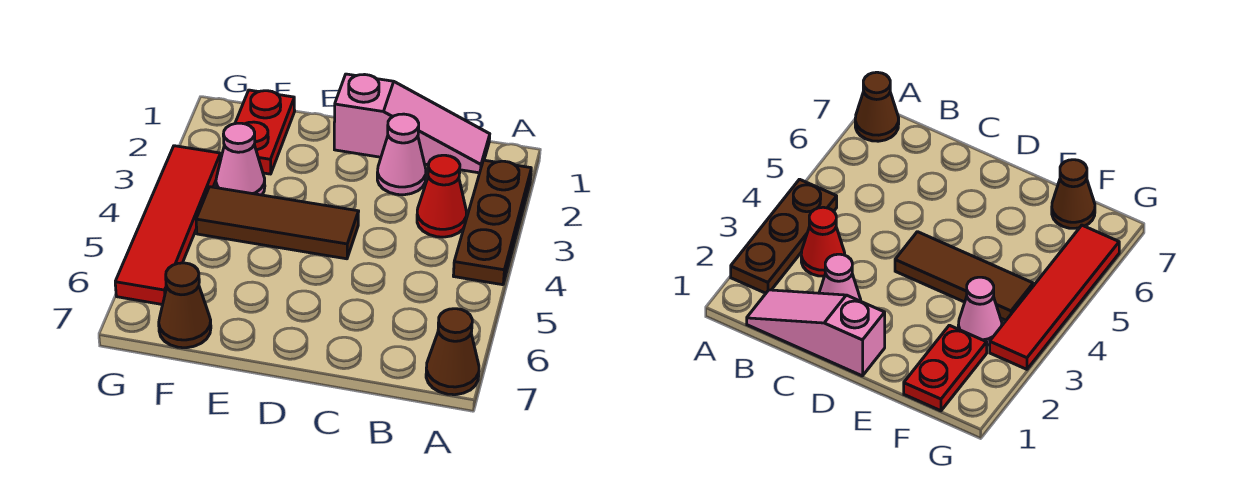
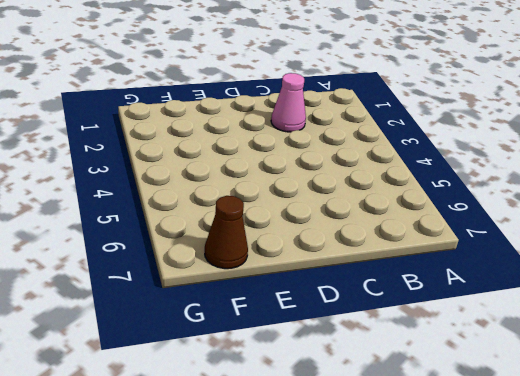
none -> brown 1x3 plate [453,160,531,285]
none -> brown 1x1 cone [426,309,479,395]

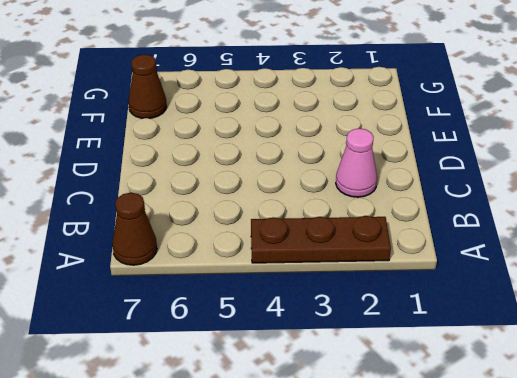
none -> pink 1x3 slope [334,74,490,173]
none -> red 1x1 cone [417,155,466,237]

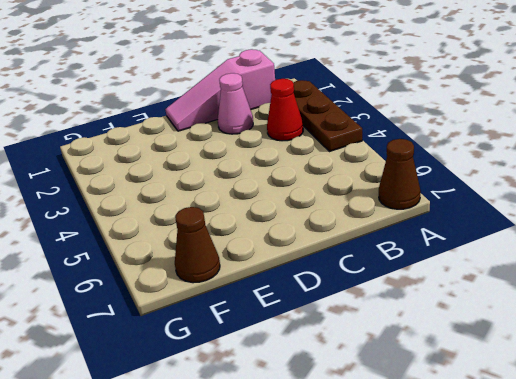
pink 1x3 slope [165,49,275,131] -> pink 1x3 slope turned to [334,74,490,173]
none -> brown 1x3 tile [196,187,359,259]
none -> red 1x2 plate [235,90,295,174]

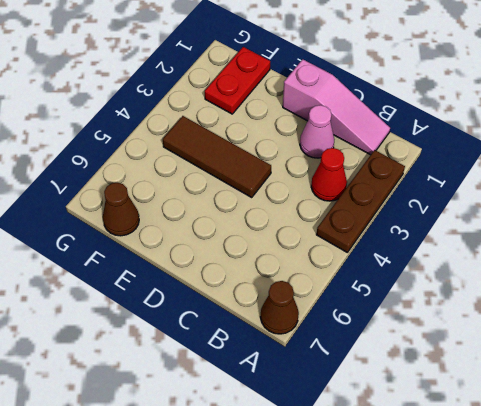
none -> pink 1x1 cone [216,123,265,195]
none -> red 1x4 tile [115,146,221,305]

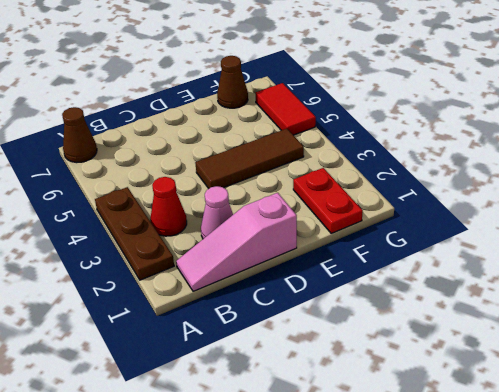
red 1x2 tile [256,83,316,135] -> red 1x4 tile [115,146,221,305]
none -> pink 1x1 cone [216,123,265,195]

